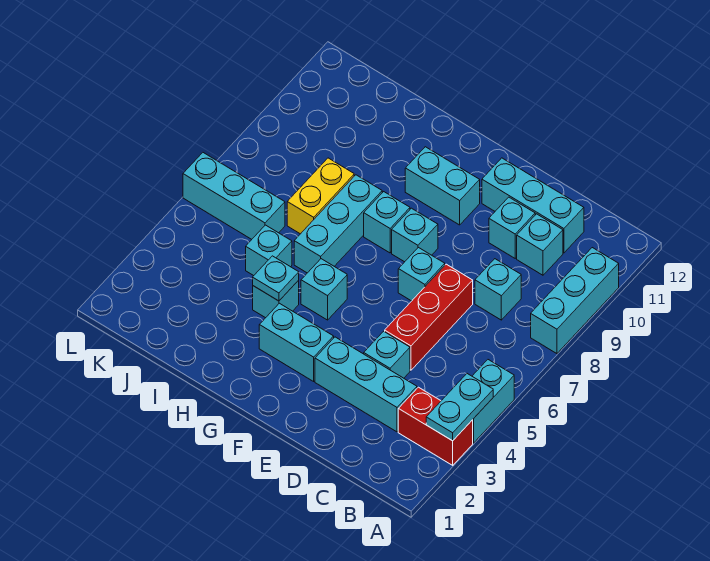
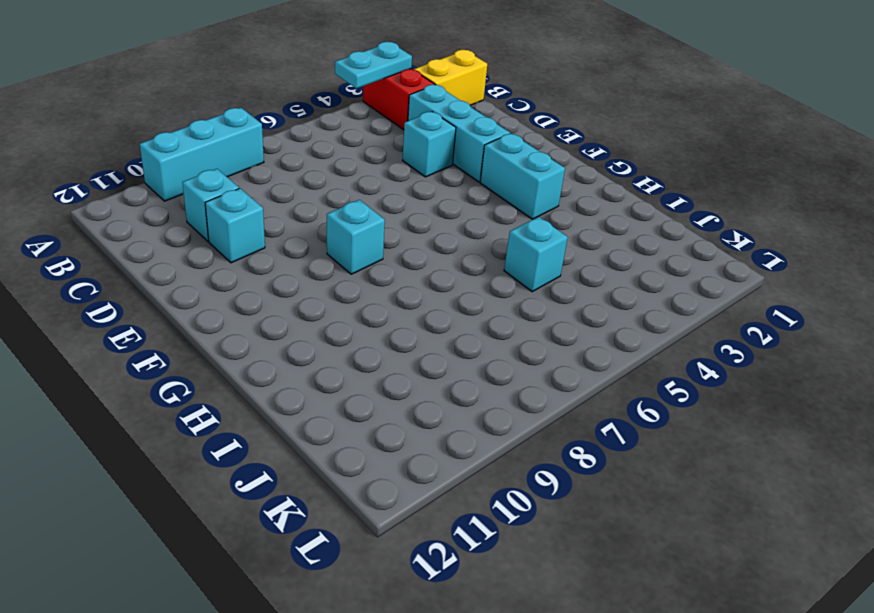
yellow 1x2 brick [414,50,487,105] -> yellow 1x2 brick moved to [287,158,354,234]
none -> cyan 1x2 brick [472,360,514,443]
none -> cyan 1x1 brick [475,259,521,320]
none -> cyan 1x3 brick [482,158,584,253]

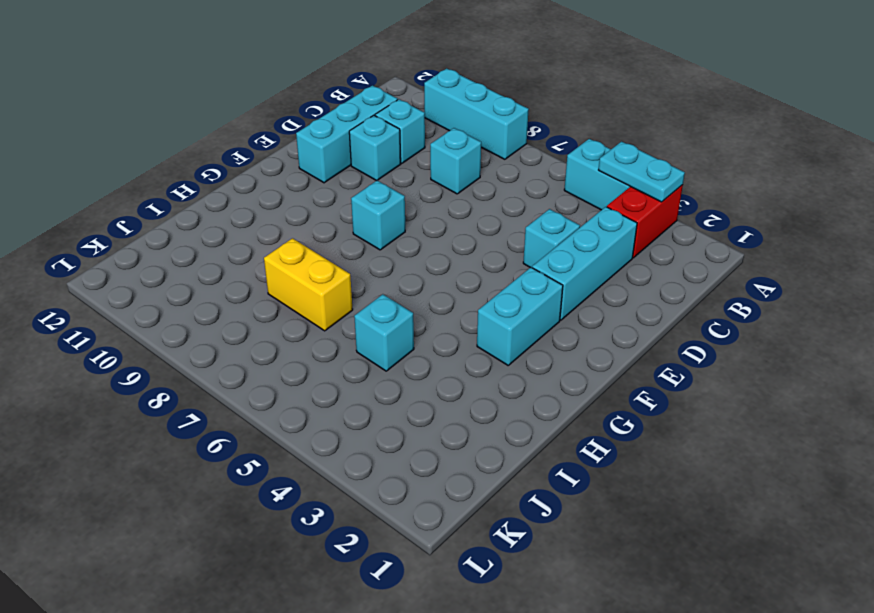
none -> red 1x3 brick [385,264,473,370]
none -> cyan 1x1 brick [398,247,445,301]
none -> cyan 1x2 brick [405,147,480,225]

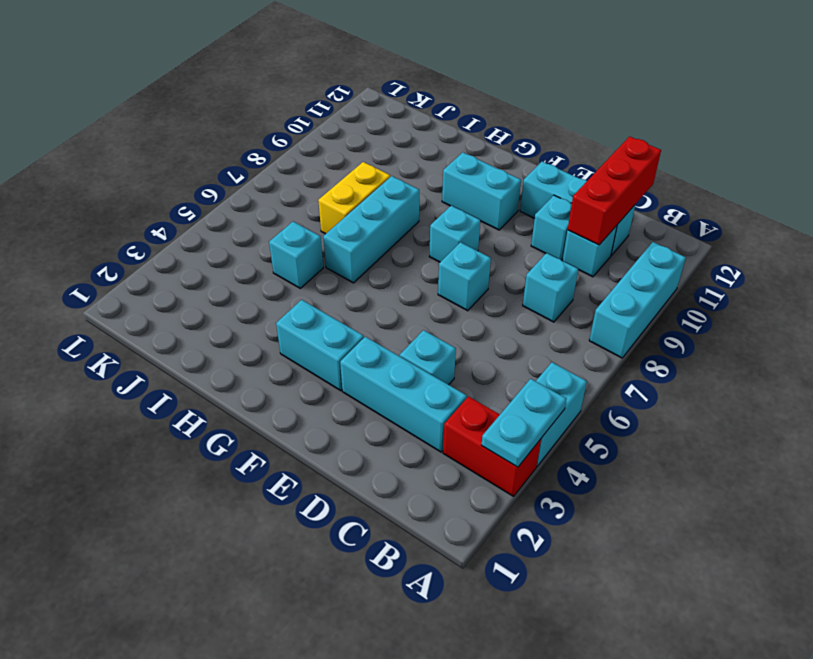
red 1x3 brick [568,136,661,245] -> red 1x3 brick moved to [385,264,473,370]
none -> cyan 1x1 brick [301,259,347,320]
none -> cyan 1x1 brick [364,192,410,253]
none -> cyan 1x1 brick [253,280,299,318]

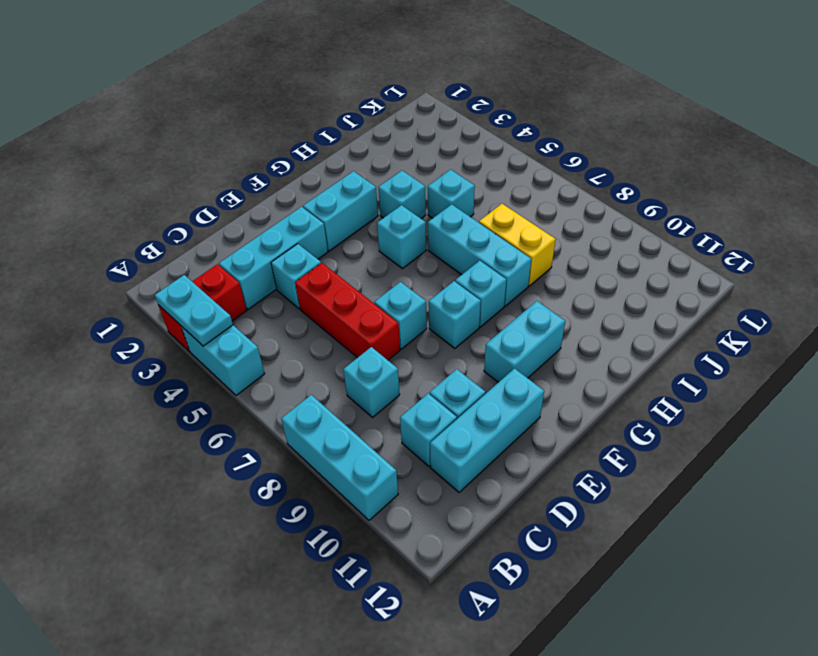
none -> cyan 1x3 brick [183,153,285,239]
none -> cyan 1x1 plate [253,256,299,301]

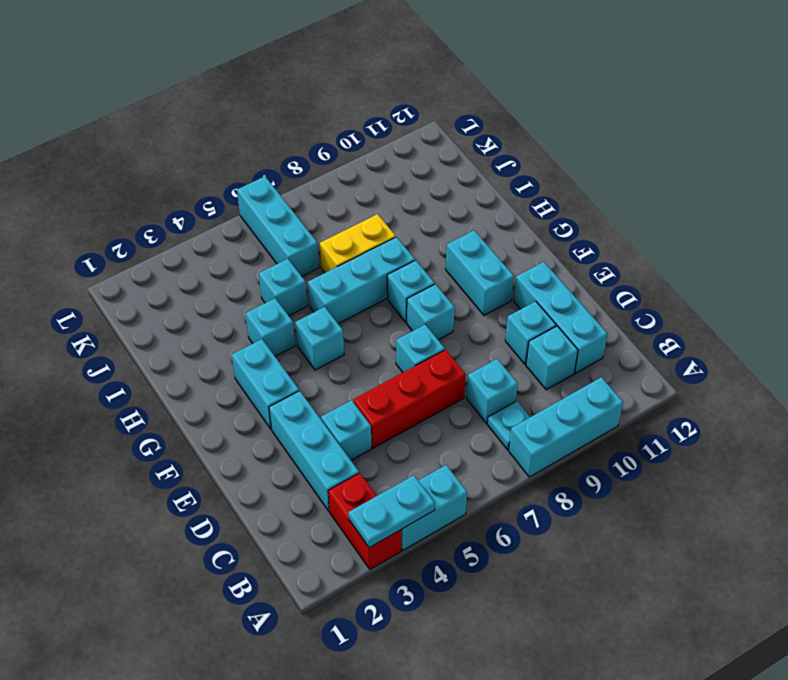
cyan 1x1 plate [487,401,530,450] -> cyan 1x1 plate moved to [253,256,299,301]

